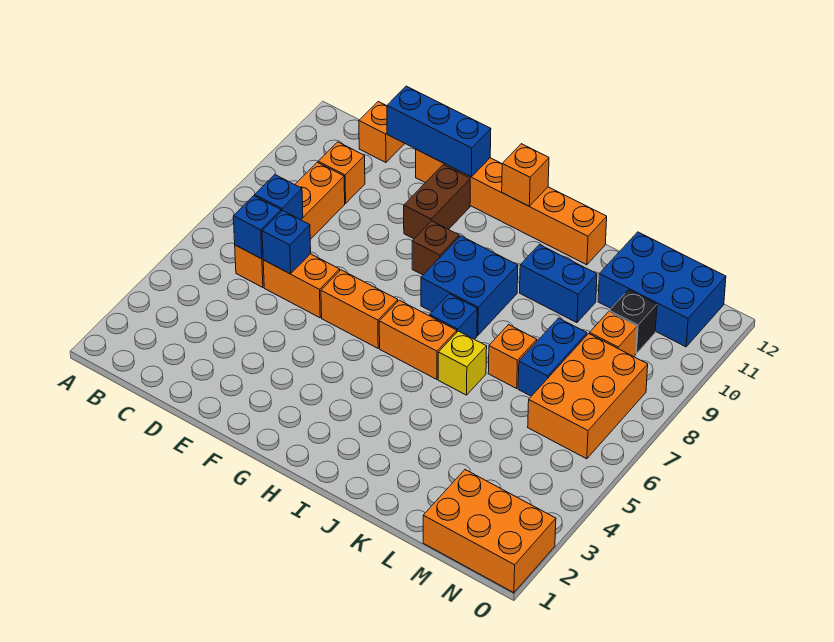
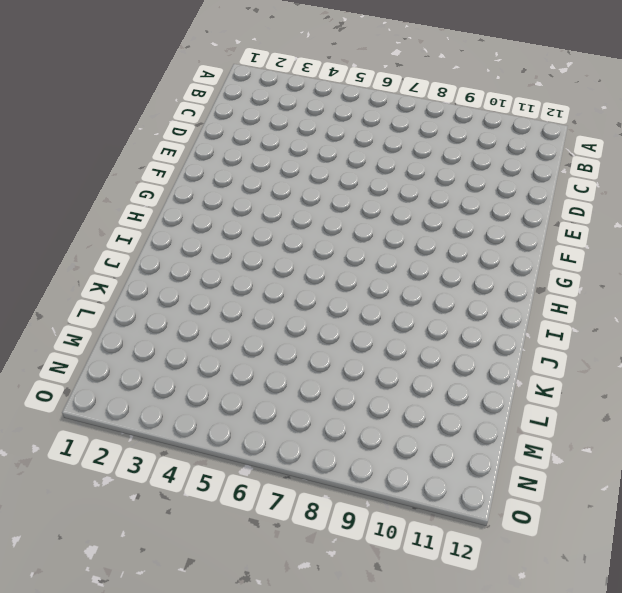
none -> orange 1x4 brick [235,162,345,287]
none -> orange 1x1 brick [318,142,365,203]
none -> orange 1x1 brick [359,102,405,162]

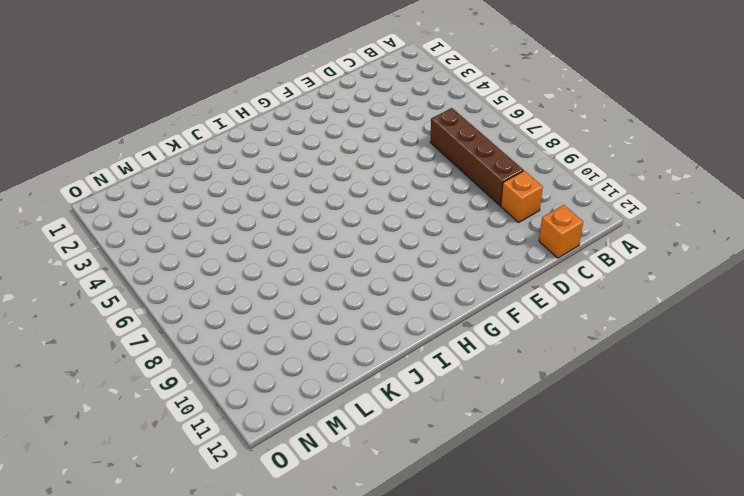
brown 1x4 brick [430,108,523,205] -> orange 1x4 brick [235,162,345,287]
none -> orange 1x2 brick [263,254,340,318]
none -> orange 1x6 brick [416,149,607,265]
none -> orange 1x2 brick [321,270,398,348]

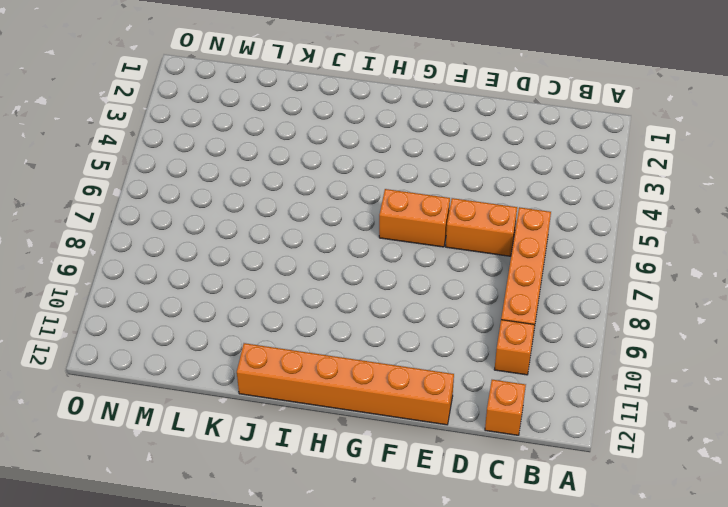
none -> brown 1x2 brick [404,165,470,239]
none -> brown 1x1 brick [412,221,459,275]
none -> orange 1x2 brick [379,300,457,379]

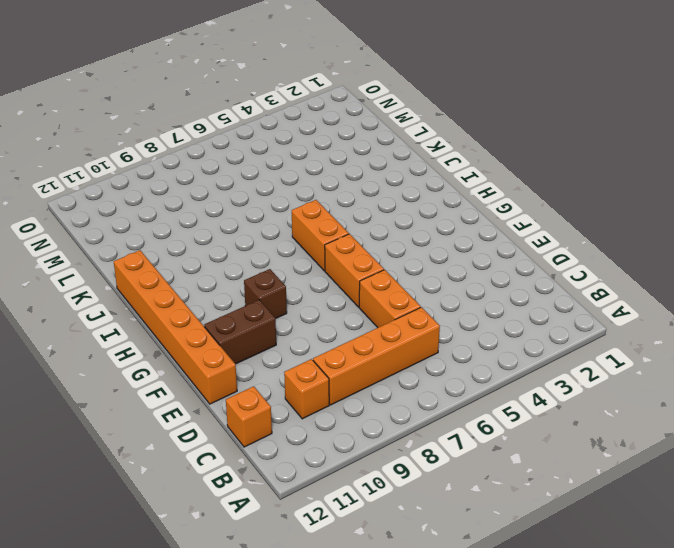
none -> blue 2x2 brick [421,236,518,336]
none -> blue 1x1 brick [430,294,477,339]
none -> yellow 1x1 brick [438,331,487,395]

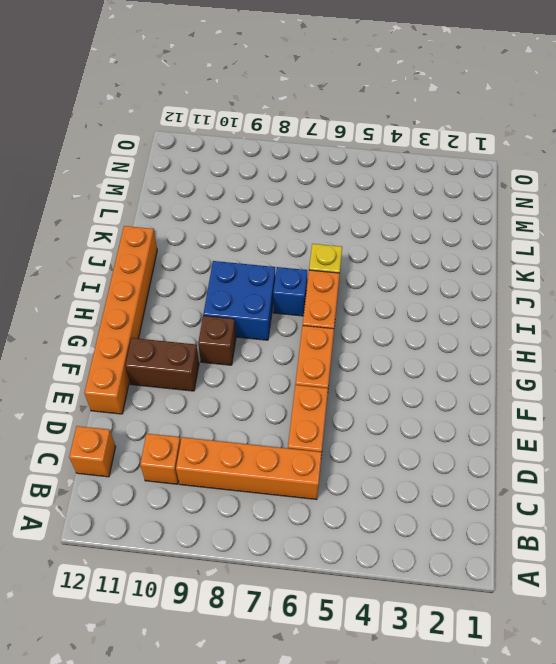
none -> blue 1x2 brick [520,245,597,323]
none -> orange 1x1 brick [488,325,537,388]
none -> blue 1x2 brick [518,318,587,396]

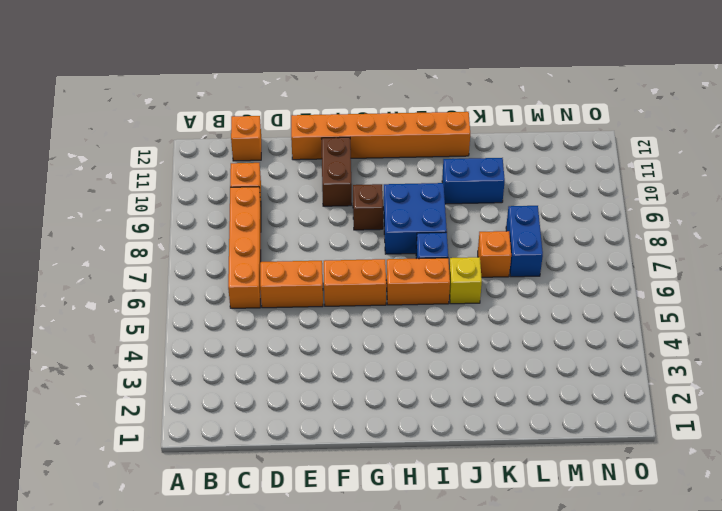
none -> blue 2x3 brick [598,232,726,347]
none -> orange 2x3 brick [423,470,556,593]
none -> orange 2x3 brick [528,334,648,459]

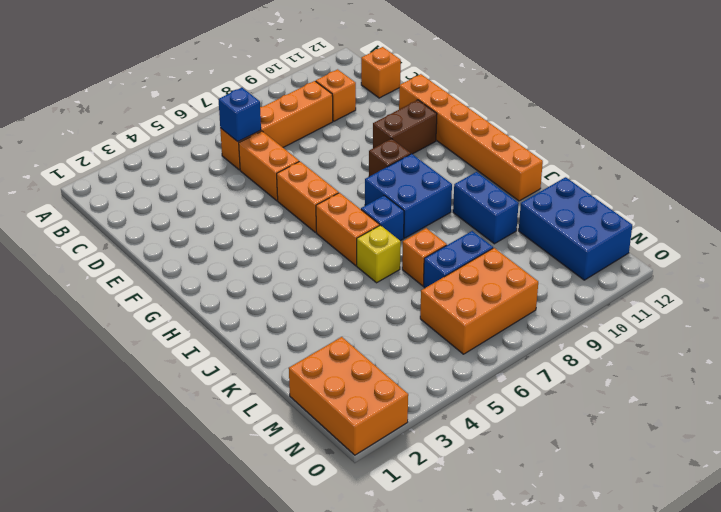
none -> orange 1x1 brick [590,312,637,357]
none -> black 1x1 brick [609,290,657,353]
none -> blue 1x1 brick [255,175,303,220]

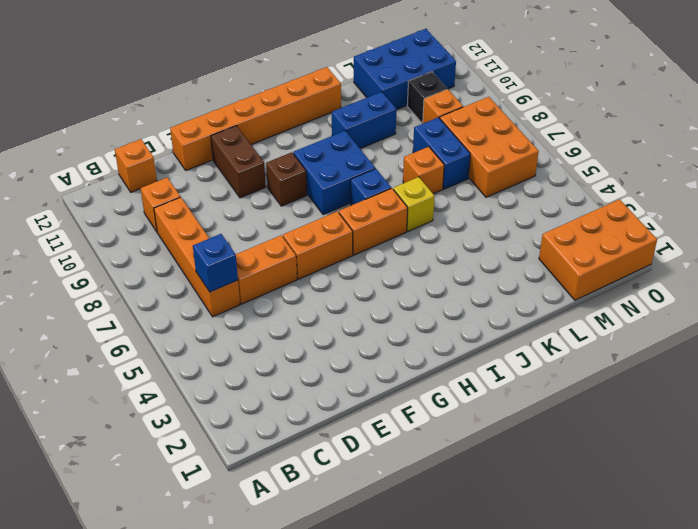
none -> blue 1x1 brick [255,175,303,220]
none -> blue 1x1 brick [262,211,311,274]
none -> blue 1x3 brick [387,86,491,177]

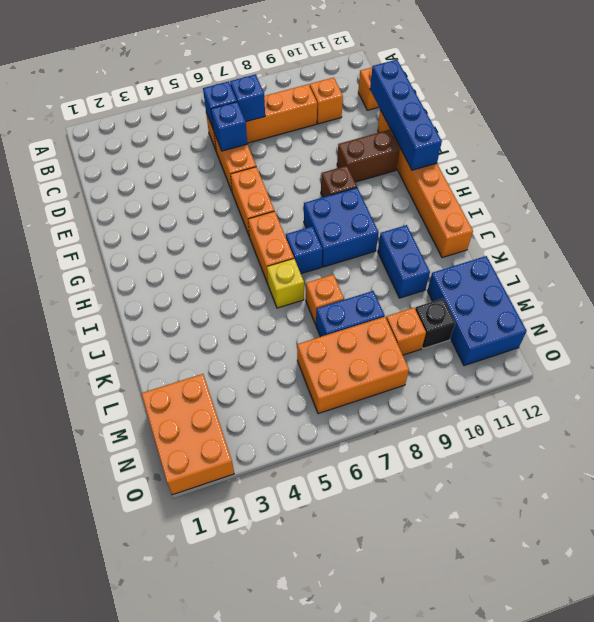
blue 1x4 brick [370,60,442,170] -> blue 1x3 brick [387,86,491,177]
none -> orange 1x1 brick [502,144,549,206]

